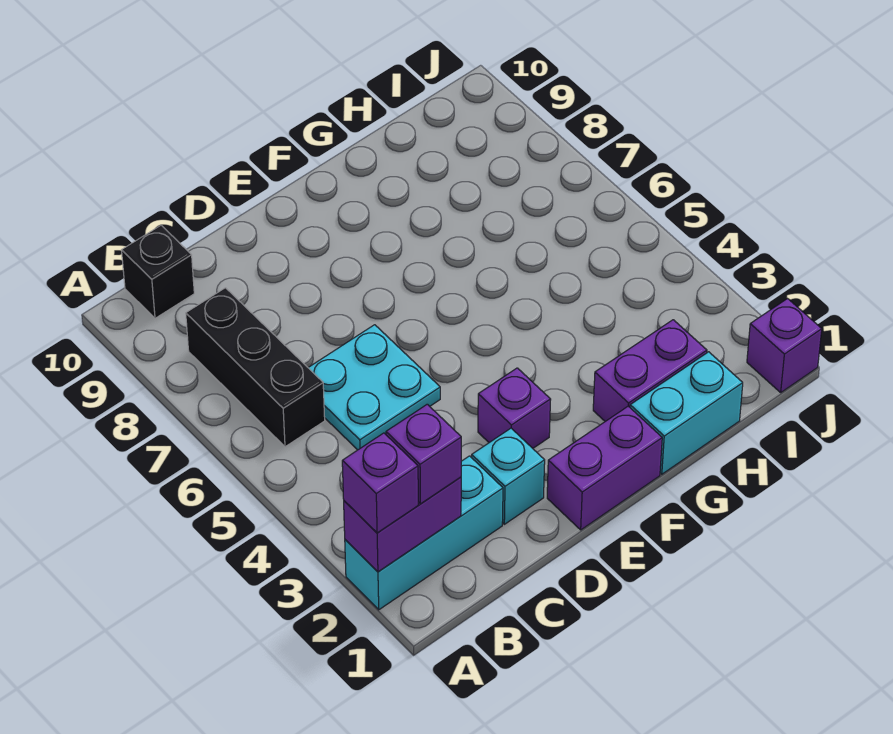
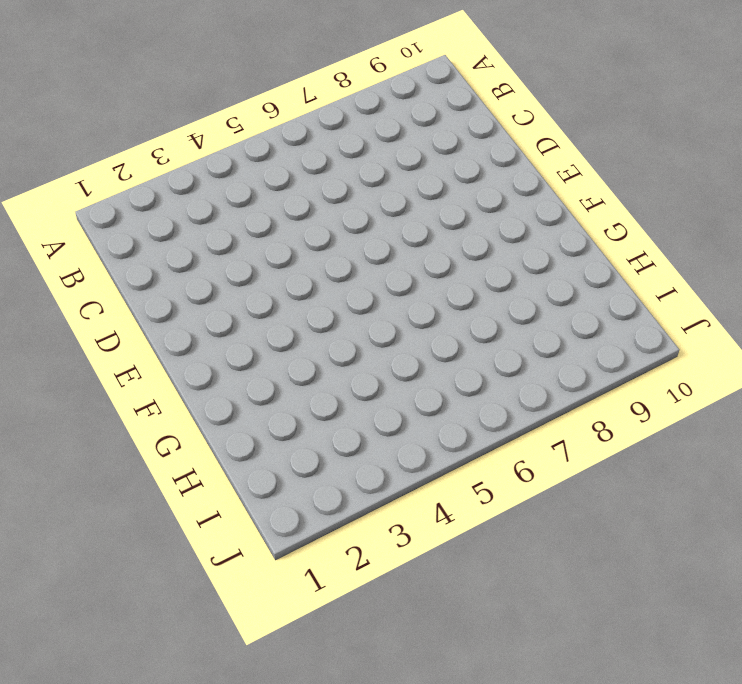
none -> cyan 1x3 brick [345,456,503,610]
none -> black 1x3 brick [186,288,325,447]
none -> black 1x1 brick [122,225,194,318]

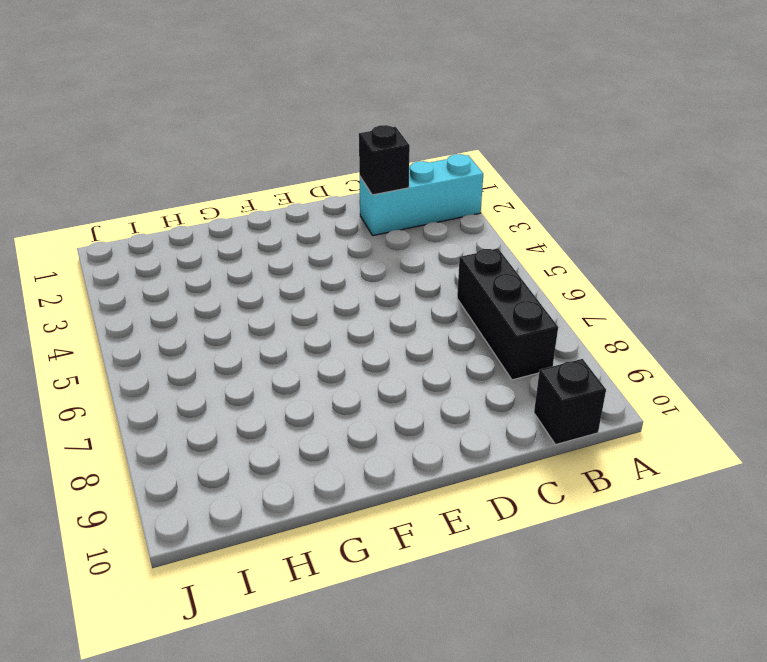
black 1x1 brick [359,125,410,195] -> none
none -> cyan 2x2 plate [308,325,440,450]
none -> cyan 1x1 brick [472,428,545,524]
none -> purple 1x2 brick [547,406,662,530]

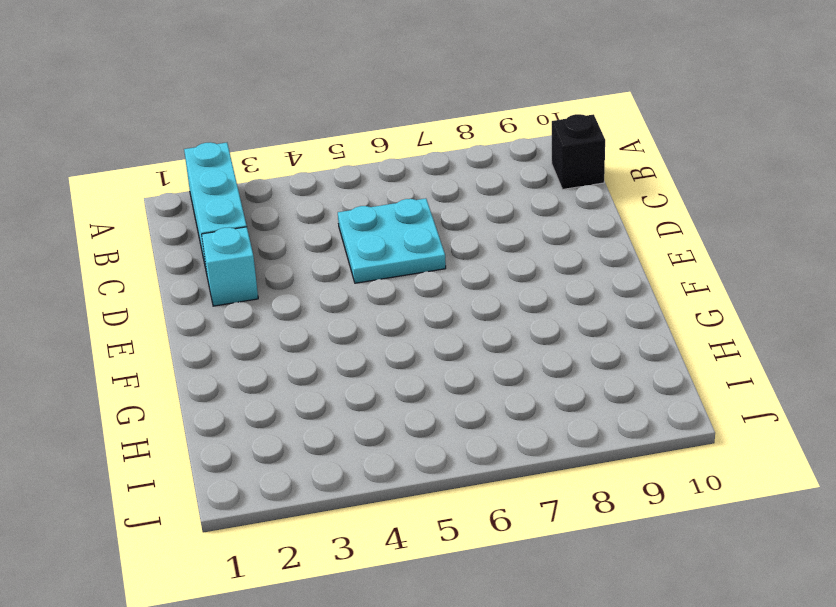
none -> black 1x3 brick [186,288,325,447]
none -> purple 1x2 brick [547,406,662,530]
none -> purple 1x1 brick [478,368,551,448]

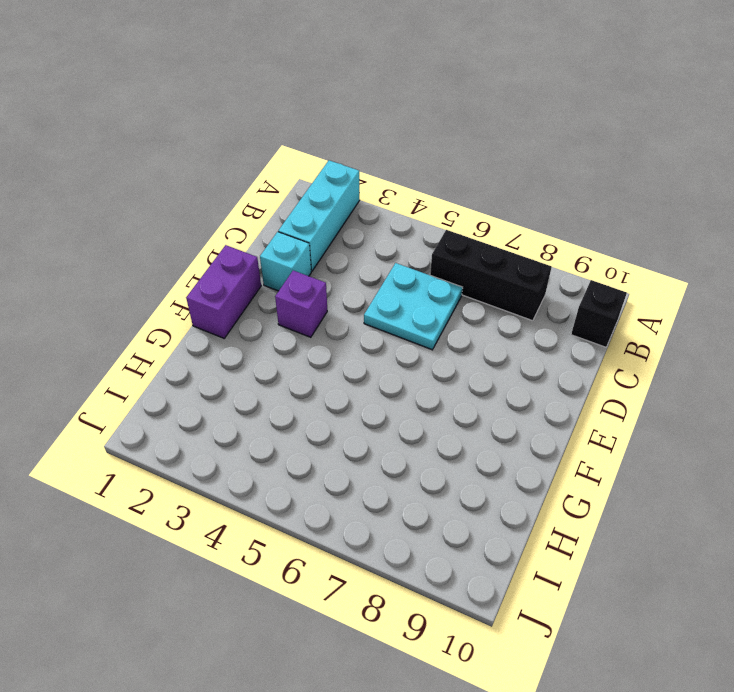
none -> cyan 1x2 brick [630,352,743,474]
none -> purple 1x2 brick [593,320,707,421]
none -> purple 1x1 brick [747,299,822,392]

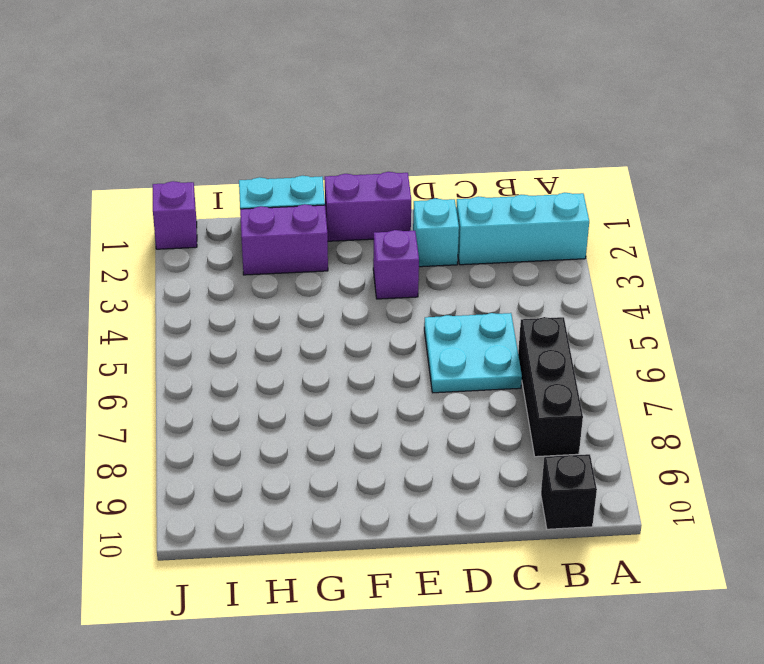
none -> purple 1x2 brick [344,477,461,572]
none -> purple 1x1 brick [342,433,418,533]
none -> purple 1x1 brick [386,404,461,504]

